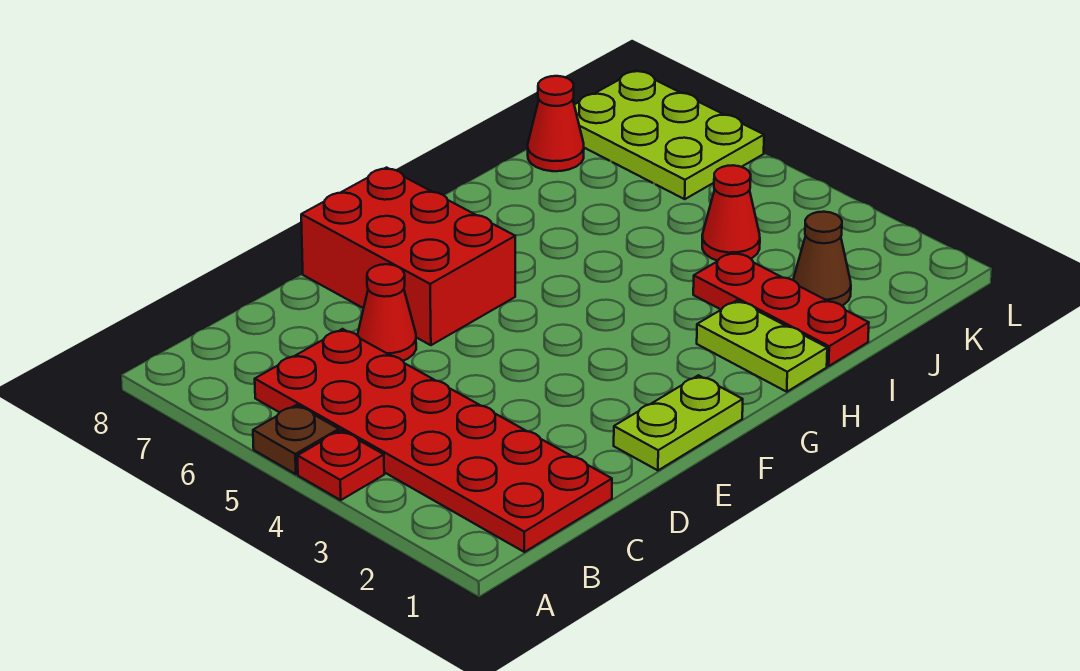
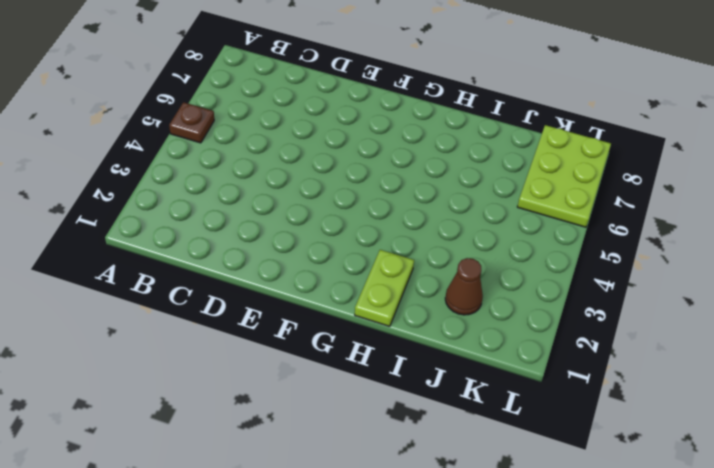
none -> red 1x1 plate [297,430,384,500]
none -> red 2x6 plate [255,329,612,552]
none -> red 1x1 cone [358,264,416,361]

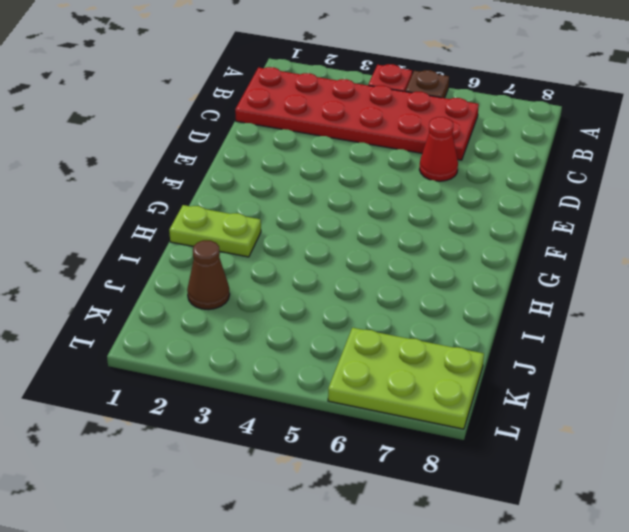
none -> lime 1x2 plate [614,375,743,470]
none -> red 2x3 brick [301,168,515,345]
none -> red 1x3 plate [693,252,869,366]

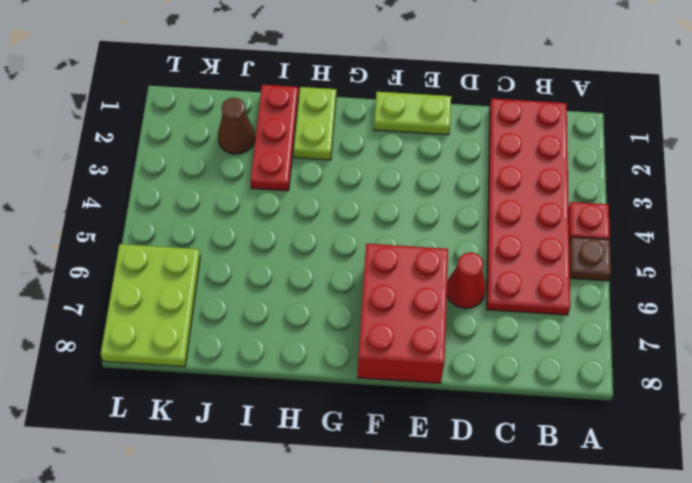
none -> red 1x1 cone [702,165,760,261]
none -> red 1x1 cone [528,76,584,171]

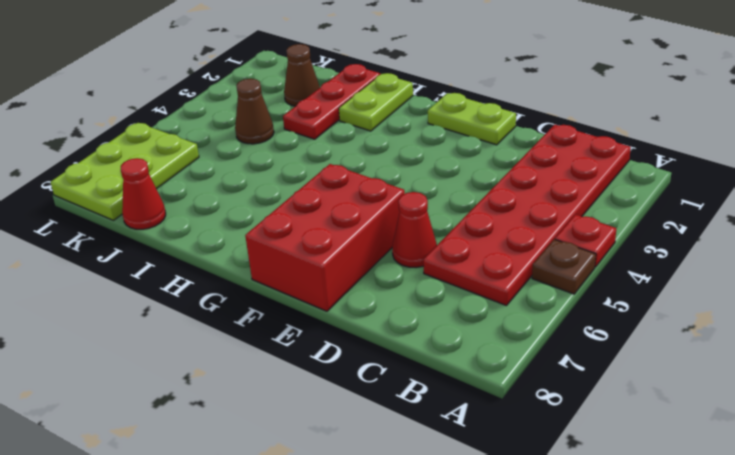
brown 1x1 cone [235,79,274,144] -> red 1x1 cone [702,165,760,261]

